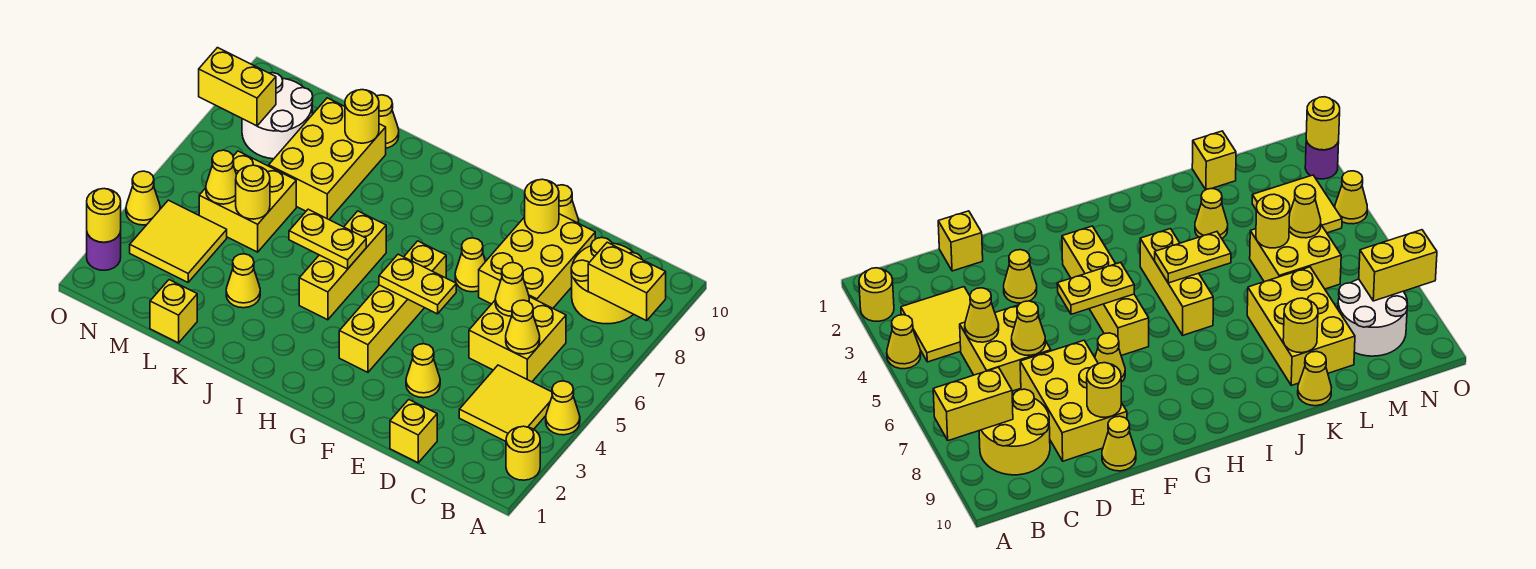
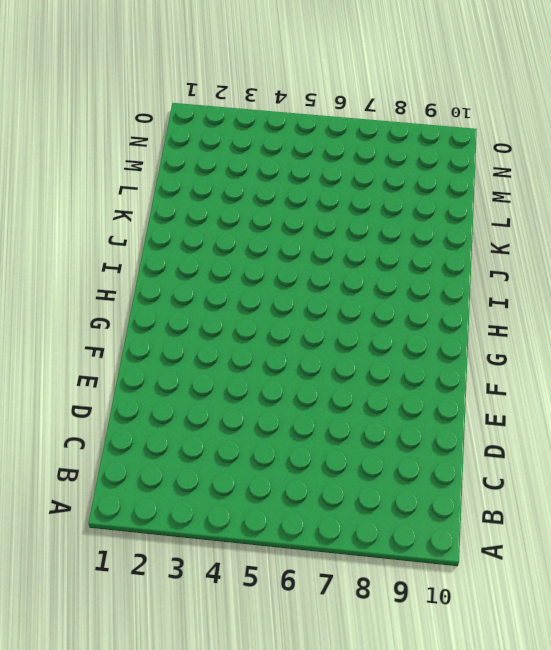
none -> yellow 1x1 round brick [506,426,540,480]
none -> yellow 1x1 cone [546,381,580,435]
none -> yellow 2x2 tile [459,365,552,441]
none -> yellow 2x2 round brick [571,238,642,324]

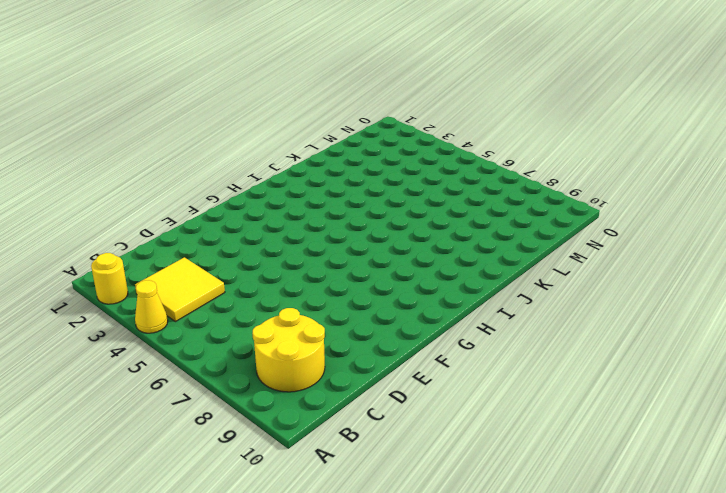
none -> yellow 2x2 brick [469,297,566,382]
none -> yellow 1x1 brick [390,400,437,463]
none -> yellow 2x3 brick [479,214,595,308]
none -> yellow 1x1 cone [406,343,440,398]

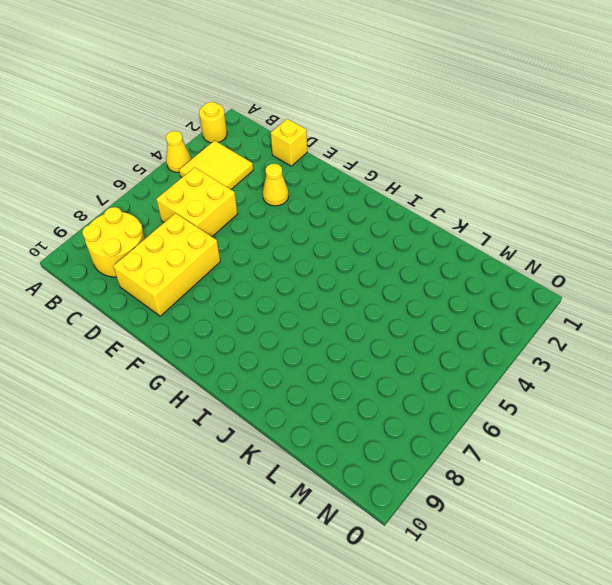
none -> yellow 1x1 cone [557,185,579,223]
none -> yellow 1x1 cone [455,238,486,292]
none -> yellow 1x4 brick [339,241,446,372]
none -> yellow 1x3 brick [299,211,386,320]

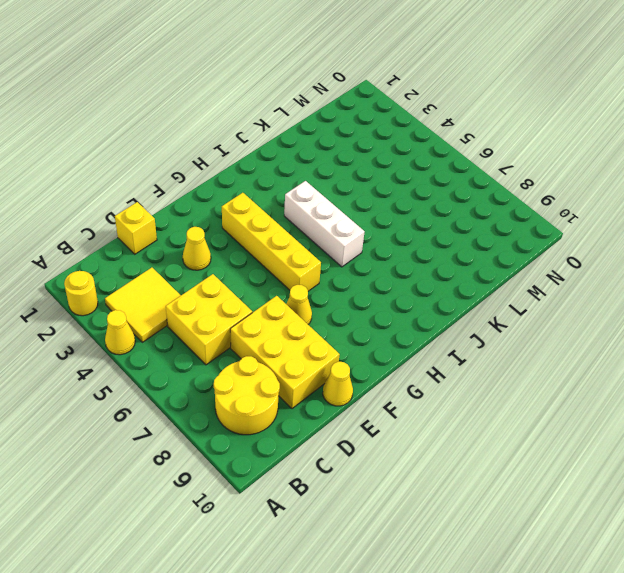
white 1x3 brick [284,181,364,267] -> yellow 1x3 brick [299,211,386,320]
none -> yellow 1x1 cone [226,254,260,308]
none -> yellow 2x3 brick [269,98,386,219]
none -> yellow 1x1 cone [377,95,399,148]
none -> yellow 1x1 brick [150,280,197,343]

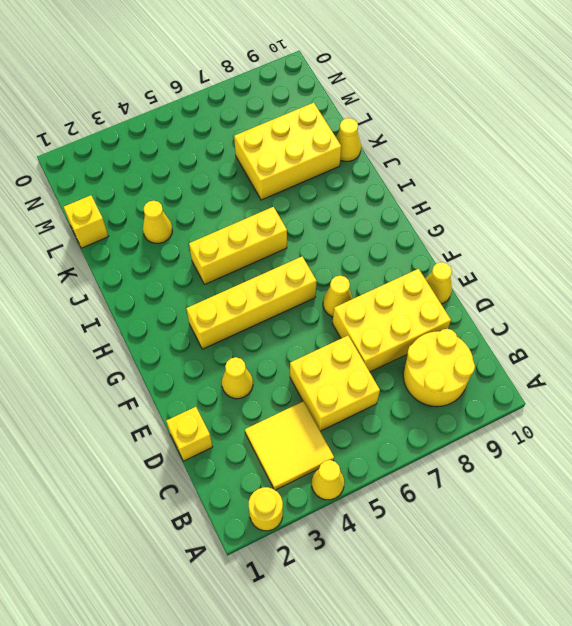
none -> yellow 2x2 brick [199,151,296,252]
none -> yellow 2x2 tile [130,200,227,282]
none -> white 2x2 round brick [242,72,313,159]
none -> purple 1x1 round brick [87,231,121,270]

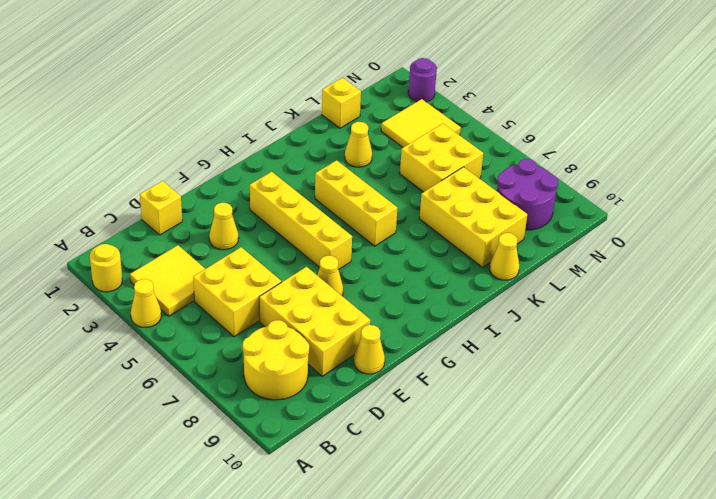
purple 2x2 round brick [497,159,558,230] -> white 2x2 round brick [242,72,313,159]
none -> yellow 1x1 cone [126,171,160,225]
none -> yellow 1x2 brick [588,242,666,321]
none -> yellow 1x1 cone [506,300,540,354]
none -> yellow 1x1 cone [495,263,529,316]

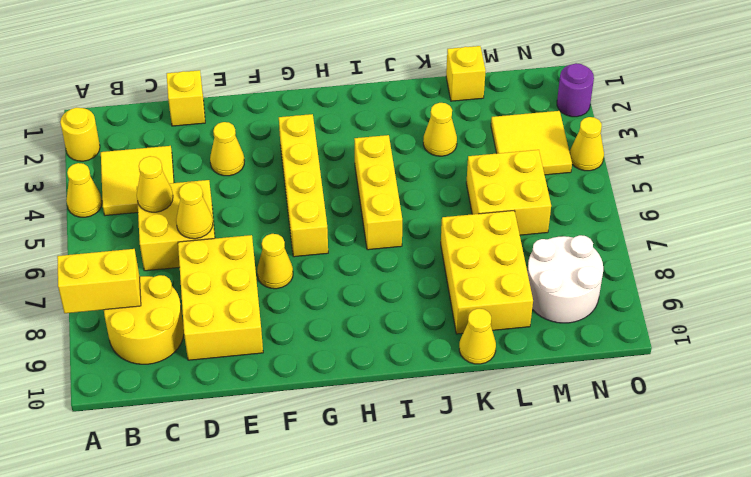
none -> yellow 1x1 cone [557,185,579,223]
none -> yellow 1x1 round brick [525,179,559,233]
none -> yellow 1x2 plate [379,254,456,314]
none -> yellow 1x2 plate [289,209,366,269]

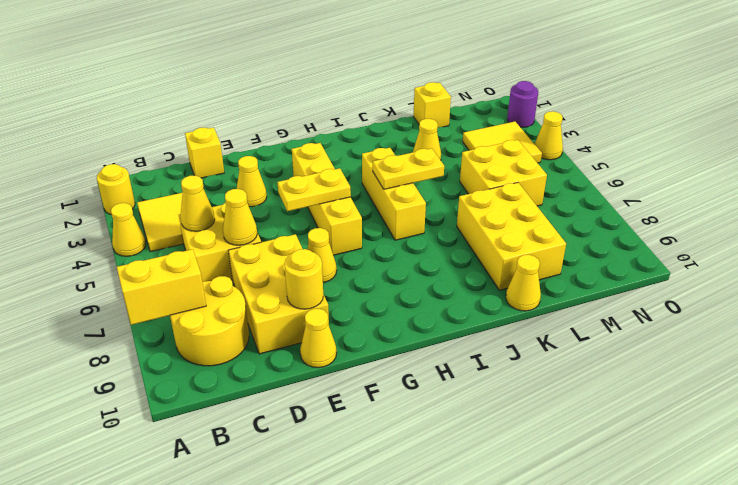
none -> white 2x2 round brick [242,72,313,159]
none -> yellow 1x1 round brick [345,90,379,143]
none -> yellow 1x1 round brick [236,165,270,219]
none -> yellow 1x1 cone [206,150,236,204]

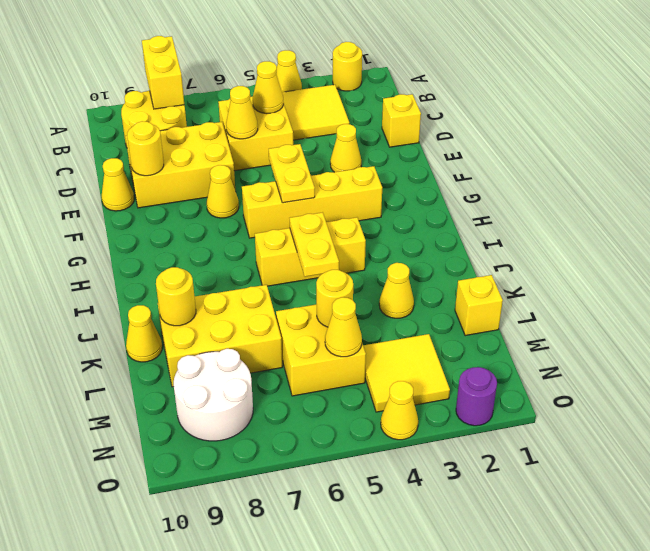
none -> yellow 1x2 brick [199,48,276,126]
none -> yellow 1x1 round brick [87,189,121,242]

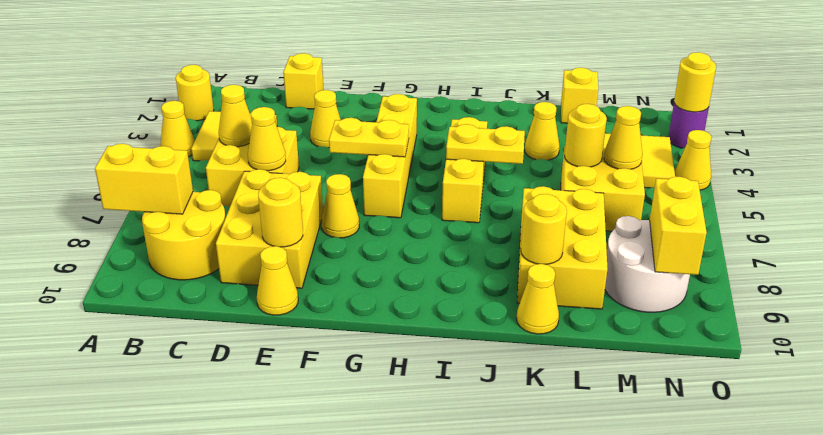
yellow 1x2 brick [650,177,707,275] -> yellow 1x2 brick turned to [199,48,276,126]

